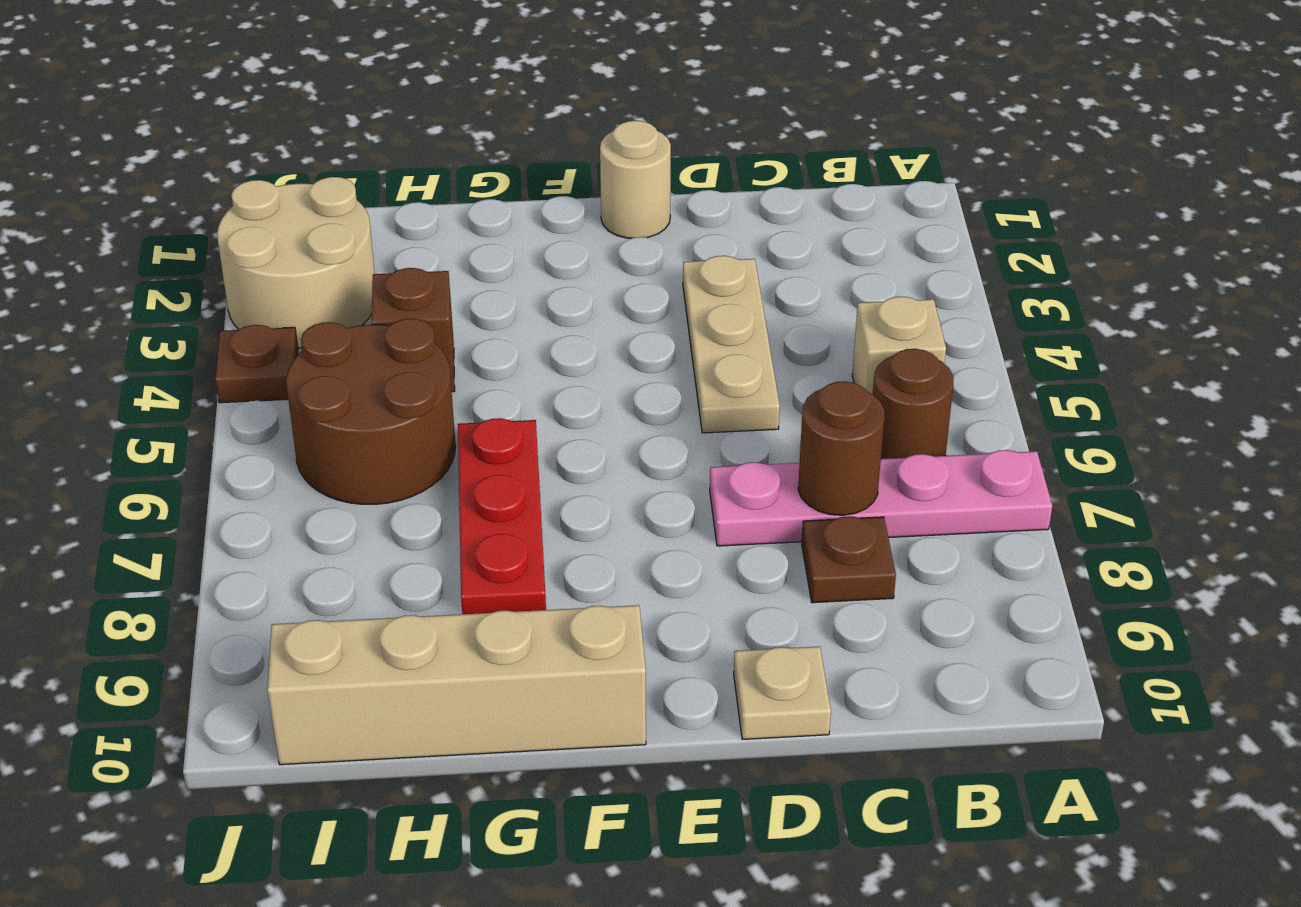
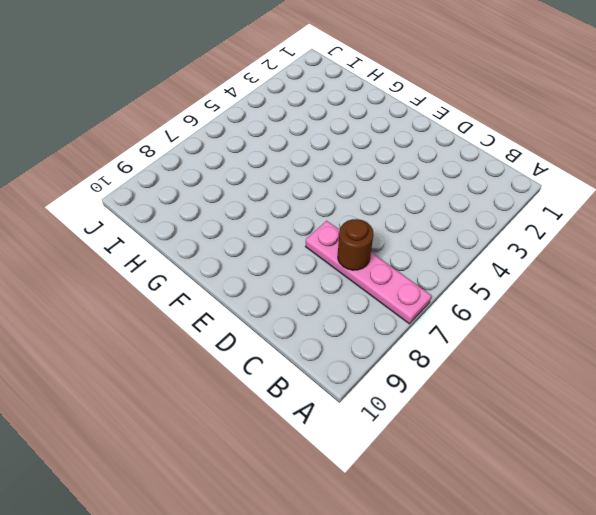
none -> tan 1x1 brick [852,297,946,394]
none -> brown 1x1 round brick [873,349,953,459]
none -> brown 1x1 plate [802,516,896,603]

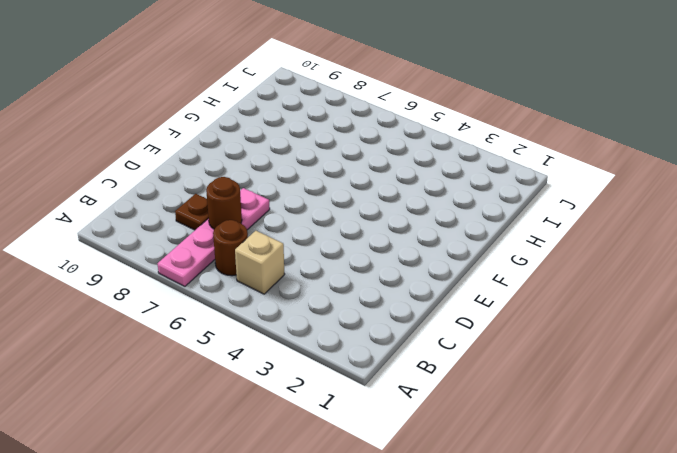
none -> tan 1x3 plate [683,256,780,433]
none -> tan 1x1 plate [734,646,831,740]
none -> tan 1x1 round brick [600,121,671,238]

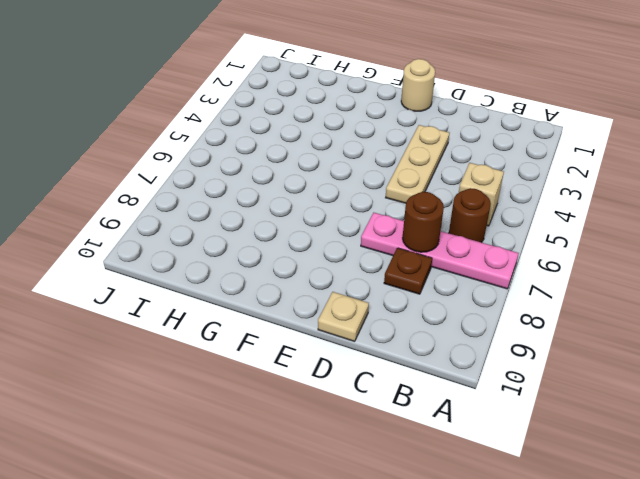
none -> tan 1x4 brick [267,605,646,765]
none -> red 1x3 plate [458,418,546,614]
none -> brown 1x1 brick [372,268,455,392]

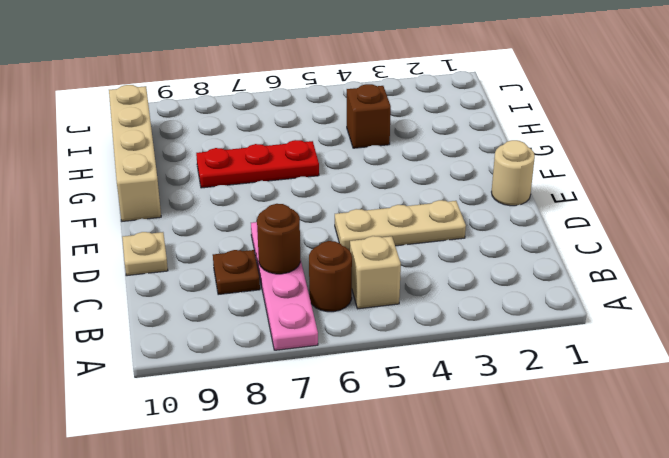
none -> brown 2x2 round brick [286,319,456,504]
none -> tan 2x2 round brick [217,177,375,348]
none -> brown 1x1 plate [215,325,298,403]

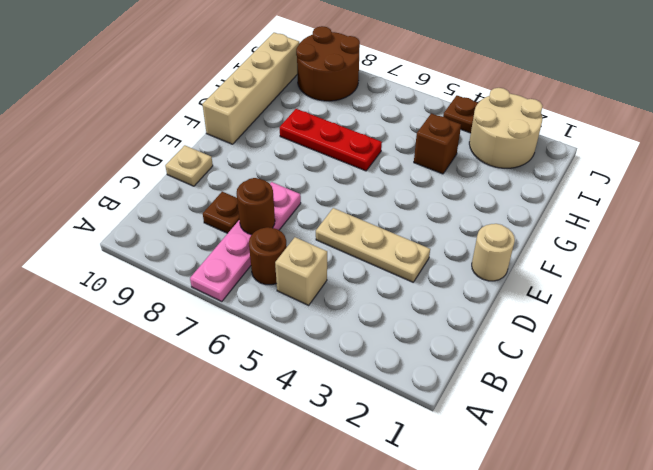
brown 2x2 round brick [296,26,360,101] -> brown 2x2 round brick moved to [286,319,456,504]

